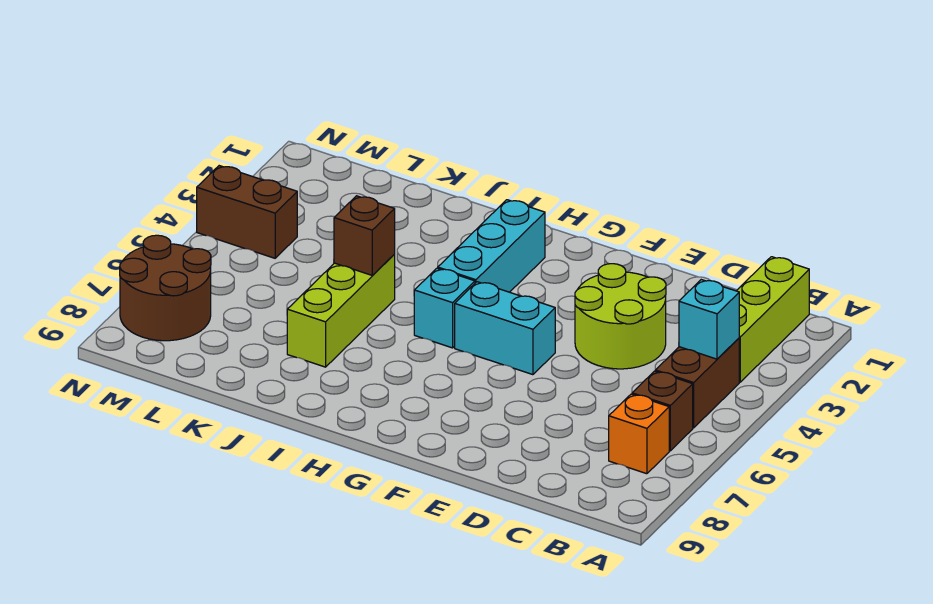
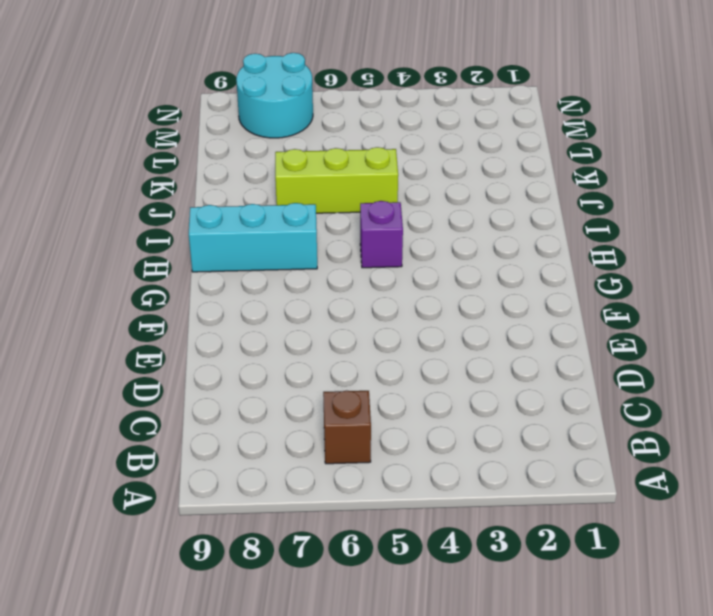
purple 1x1 brick [360,201,403,268] -> cyan 1x1 brick [414,268,475,348]
cyan 1x3 brick [189,203,317,272] -> cyan 1x3 brick moved to [438,200,545,292]
cyan 2x2 round brick [236,53,313,138] -> brown 2x2 round brick [120,235,211,341]
none -> lime 1x3 brick [737,257,809,382]
none -> brown 1x2 brick [656,338,739,428]
none -> orange 1x1 brick [609,394,669,474]

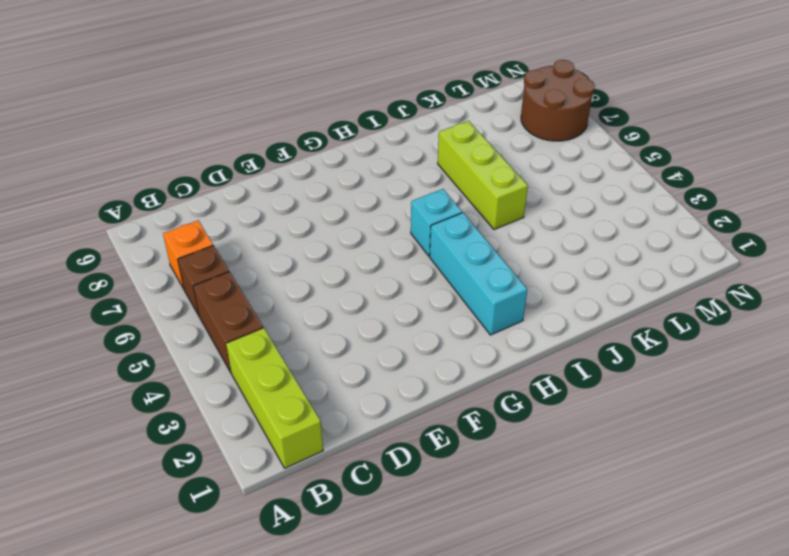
none -> lime 2x2 round brick [575,264,666,369]
none -> cyan 1x2 brick [455,282,555,375]
none -> brown 1x2 brick [197,166,297,258]

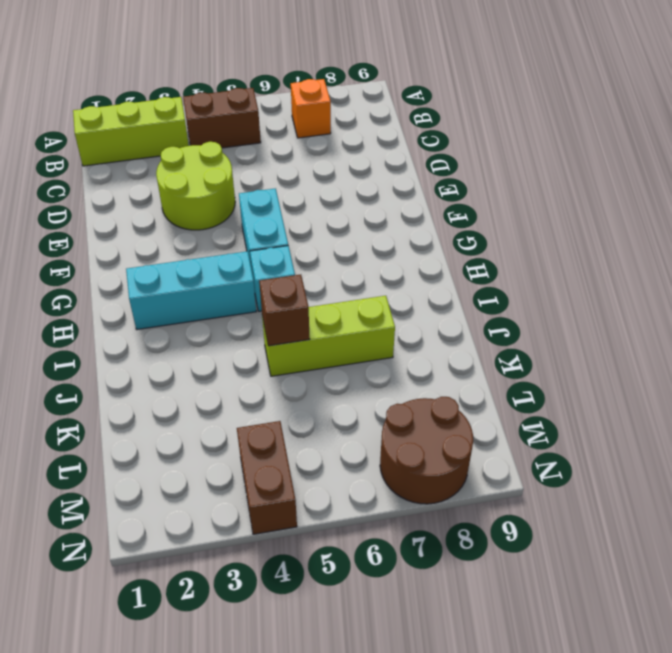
none -> brown 1x1 brick [632,371,693,451]
none -> cyan 1x1 brick [679,280,739,359]

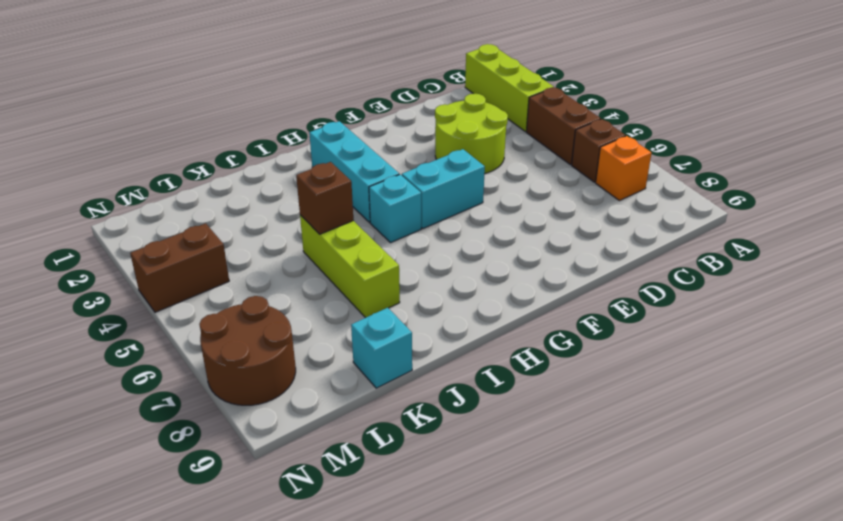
cyan 1x1 brick [351,308,412,388] -> cyan 1x1 brick moved to [679,280,739,359]

